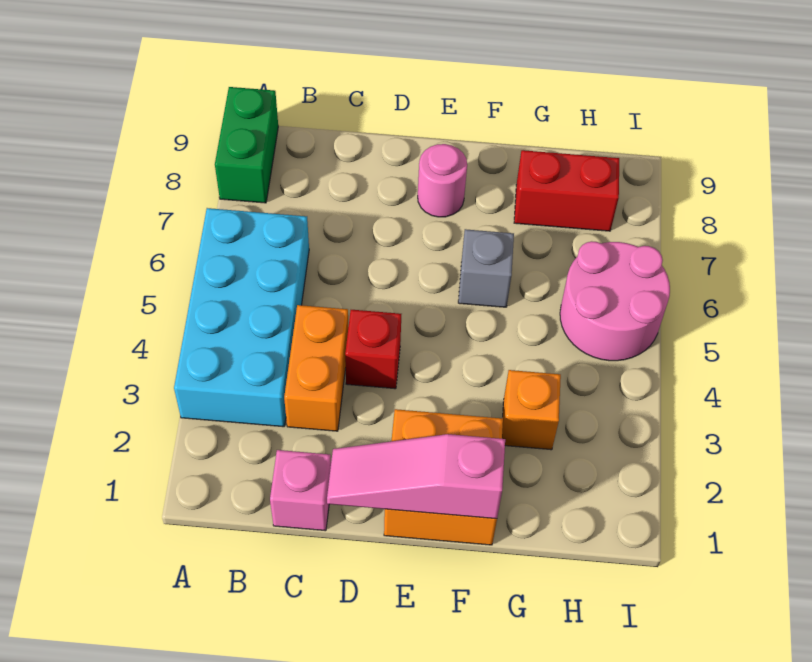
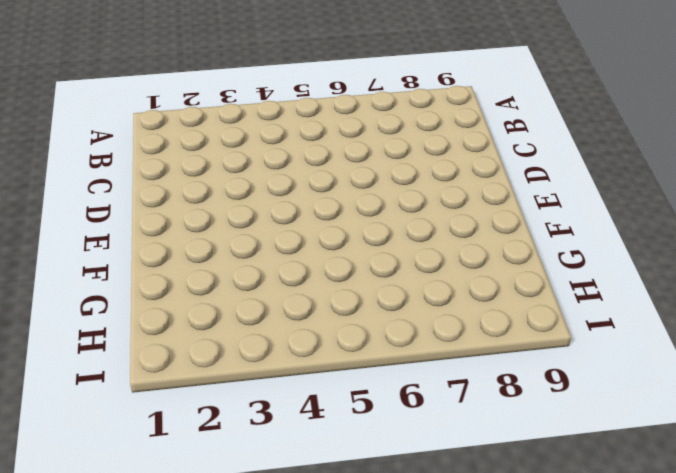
none -> cyan 2x4 brick [174,208,309,427]
none -> green 1x2 brick [215,87,278,203]
none -> pink 1x1 brick [270,450,331,531]

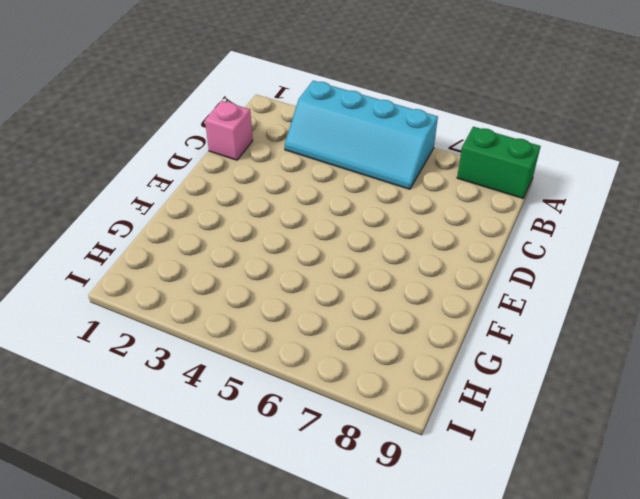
cyan 2x4 slope [285,81,438,189] -> cyan 2x4 brick [174,208,309,427]
none -> orange 1x2 brick [284,305,348,431]
none -> red 1x1 brick [345,310,401,389]
none -> orange 2x2 brick [384,409,503,545]

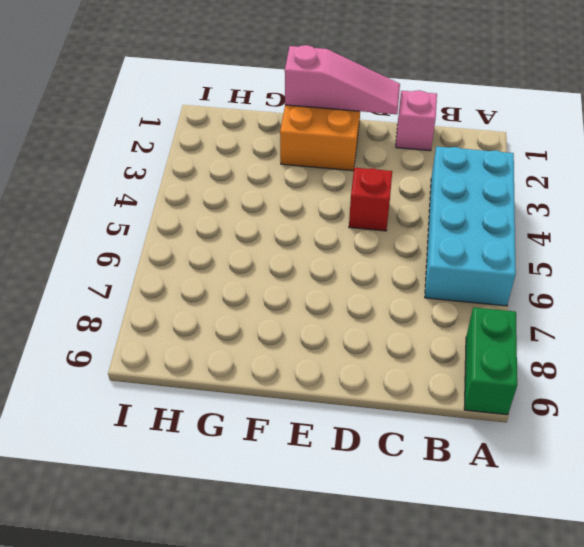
none -> orange 1x2 brick [284,305,348,431]
none -> pink 1x1 round brick [418,144,467,217]
none -> grey 1x1 brick [458,229,514,307]

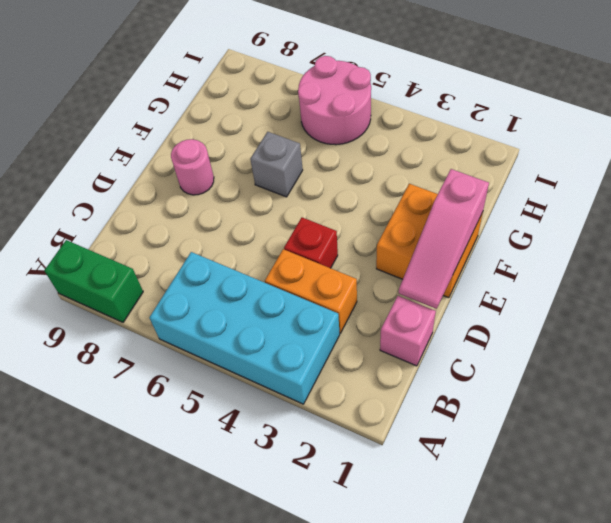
none -> orange 1x1 brick [502,370,561,450]
none -> red 1x2 brick [514,150,619,231]

